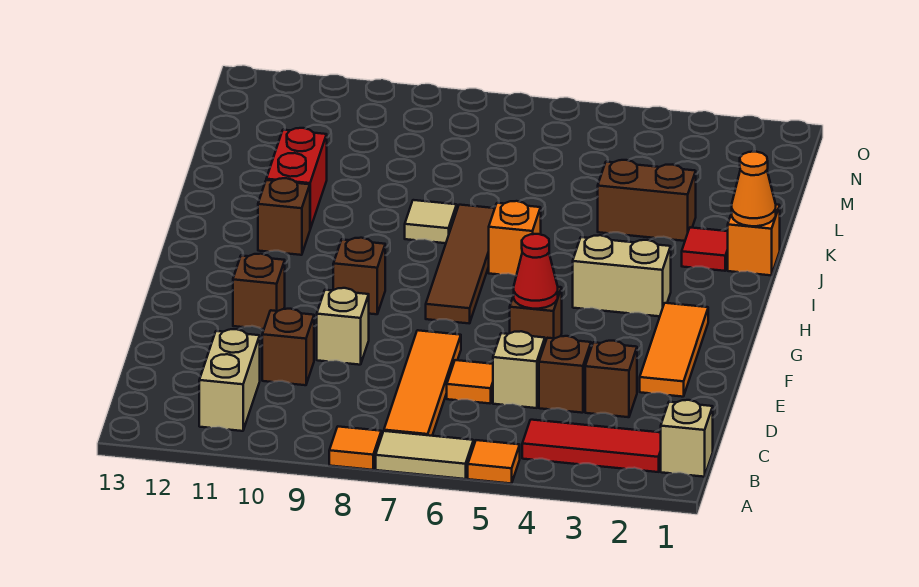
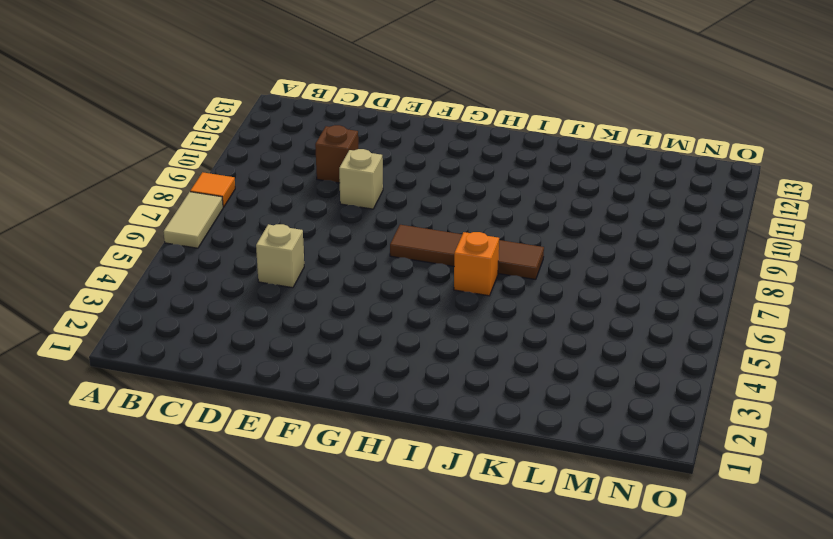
none -> orange 1x1 tile [468,440,520,484]
none -> tan 1x1 brick [661,400,713,477]
none -> red 1x3 tile [522,420,661,472]

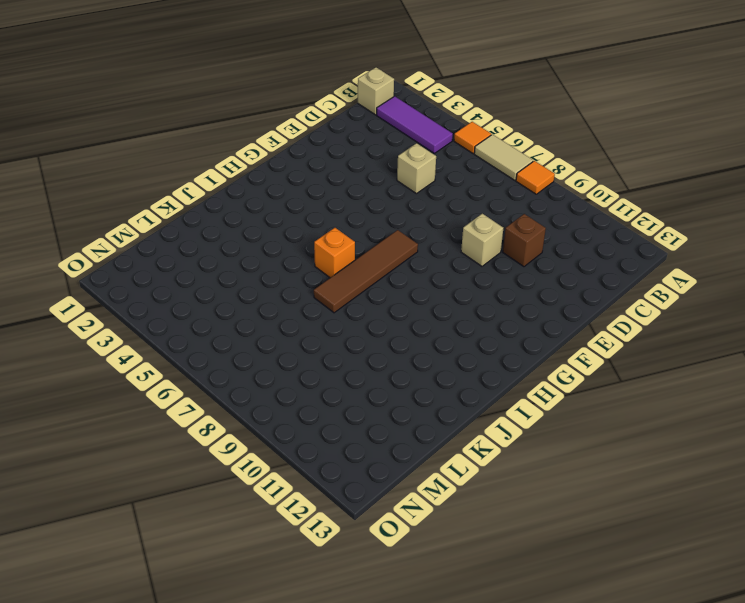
purple 1x3 tile [377,96,453,153] -> red 1x3 tile [522,420,661,472]
none -> orange 1x4 tile [384,330,461,436]
none -> tan 1x2 brick [199,329,260,431]
none -> brown 1x1 brick [585,341,637,417]

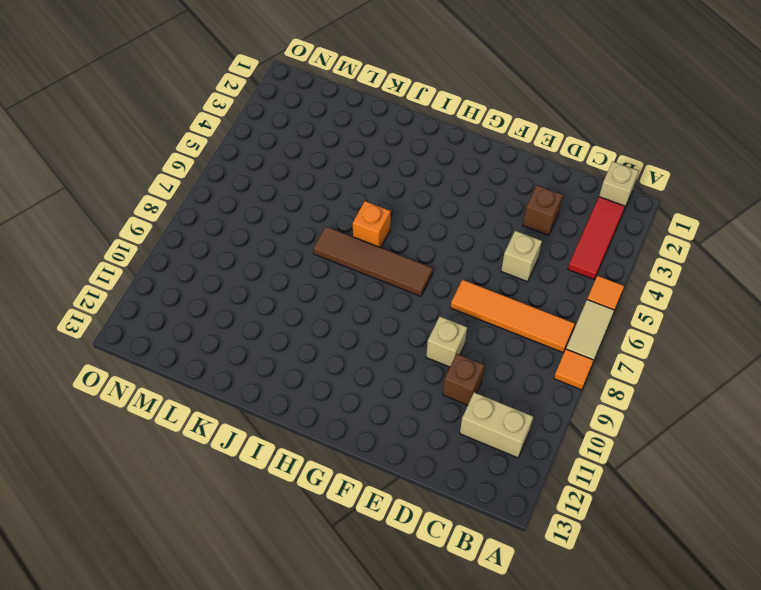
none -> brown 1x1 brick [539,336,591,413]
none -> orange 1x1 tile [447,360,493,404]
none -> orange 1x3 tile [640,303,708,397]

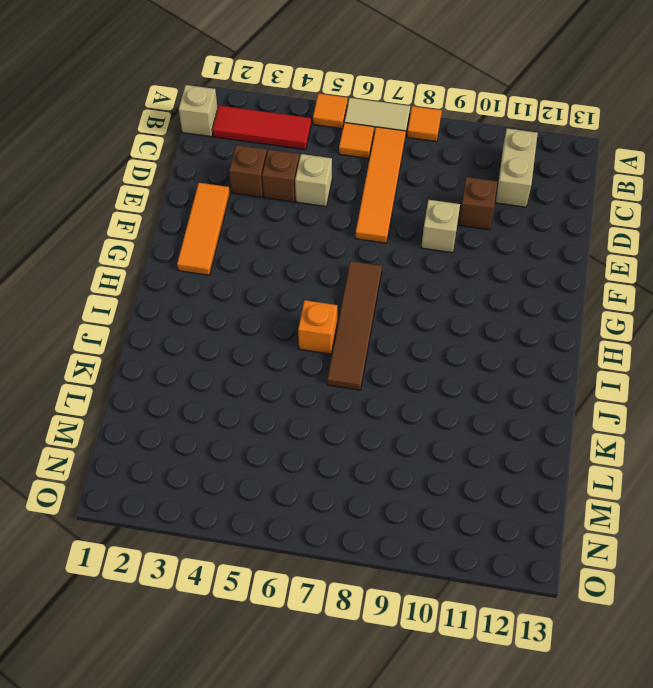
orange 1x1 tile [339,123,374,158] -> orange 1x1 tile moved to [447,360,493,404]
none -> brown 1x1 brick [510,287,562,342]
none -> brown 1x1 brick [233,254,285,329]
none -> brown 1x1 brick [333,238,385,314]

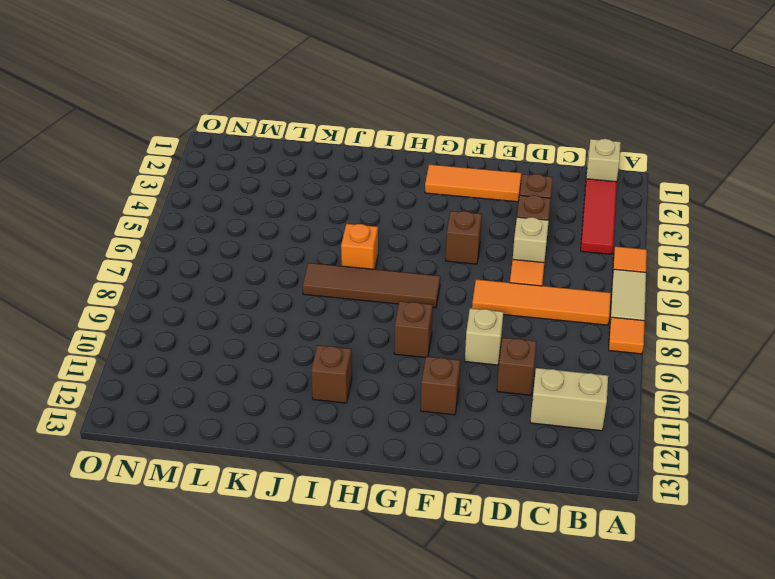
none -> tan 1x2 brick [573,235,671,316]
none -> orange 1x1 brick [728,205,780,275]
none -> red 1x1 tile [682,227,728,271]

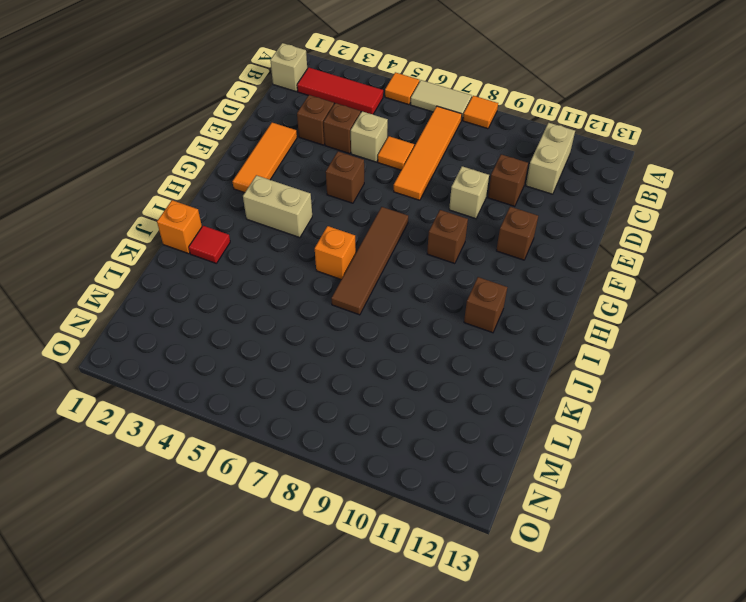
none -> tan 1x1 tile [405,200,457,243]
none -> red 1x2 brick [266,128,327,229]
none -> brown 1x2 brick [598,160,696,241]

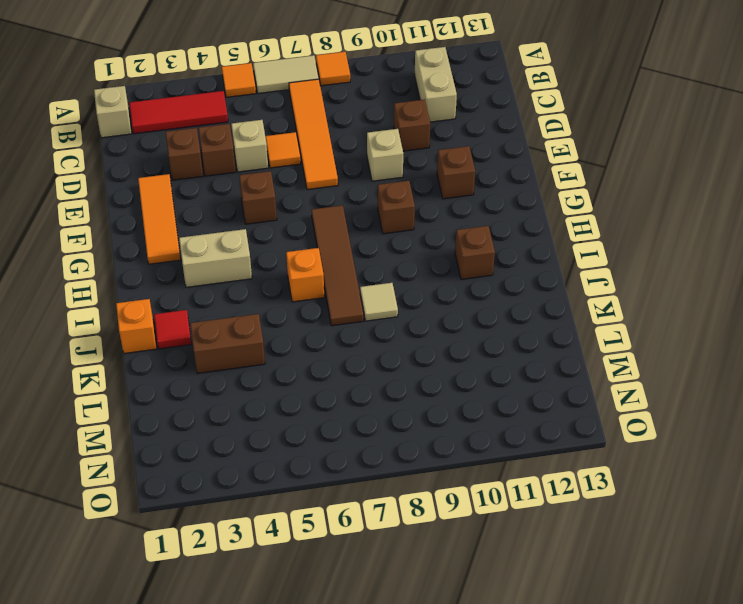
none -> red 1x2 brick [266,128,327,229]
none -> red 1x1 cone [513,234,558,309]
none -> orange 1x1 cone [732,152,776,226]

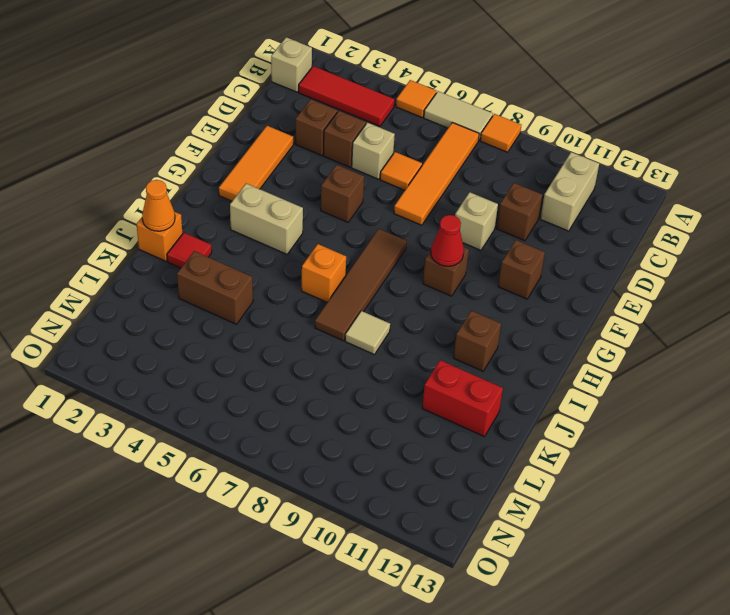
red 1x1 cone [431,215,464,266] -> red 1x1 cone moved to [513,234,558,309]
red 1x2 brick [422,360,503,437] -> red 1x2 brick turned to [266,128,327,229]

